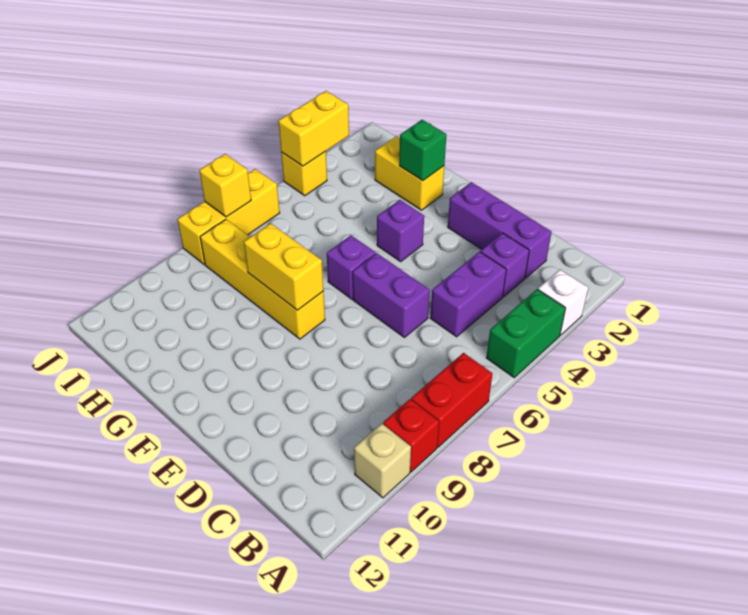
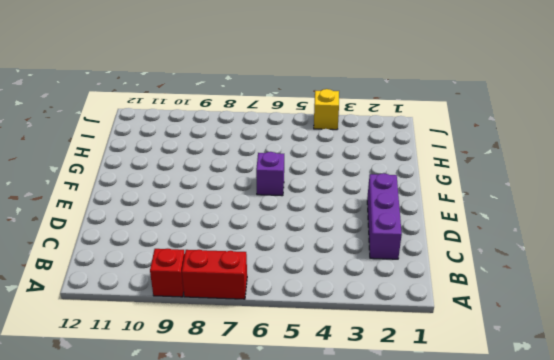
none -> white 1x1 brick [538,270,588,335]
none -> green 1x2 brick [486,289,566,378]
none -> tan 1x1 brick [354,424,411,498]

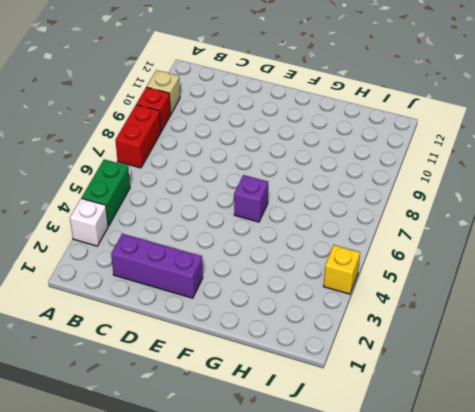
none -> purple 1x1 brick [481,233,529,297]
none -> purple 1x2 brick [430,252,506,337]
none -> purple 1x2 brick [353,253,430,337]

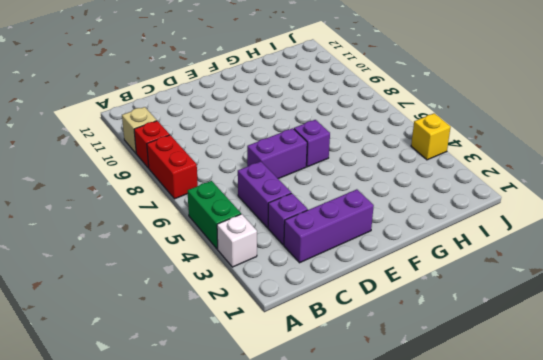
none -> purple 1x1 brick [377,200,424,262]
none -> yellow 1x4 brick [200,219,325,339]
none -> yellow 1x2 brick [375,136,444,210]

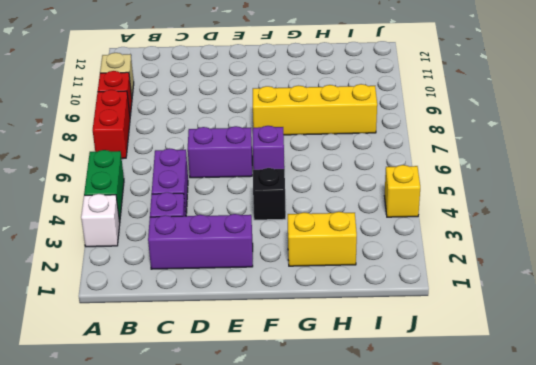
black 1x1 brick [253,168,286,220] -> purple 1x1 brick [377,200,424,262]
none -> yellow 1x3 brick [177,169,280,264]
none -> yellow 1x2 brick [244,223,323,310]
none -> green 1x1 brick [399,120,446,181]

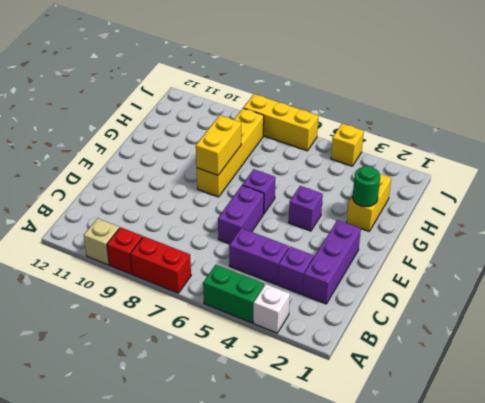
green 1x1 round brick [353,166,380,207] -> green 1x1 brick [399,120,446,181]
none -> yellow 1x2 brick [278,91,349,166]
none -> yellow 1x1 brick [199,154,251,217]

